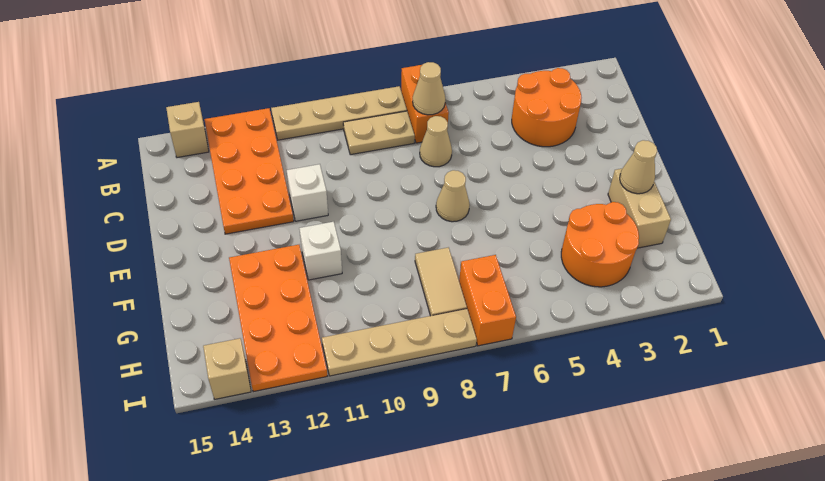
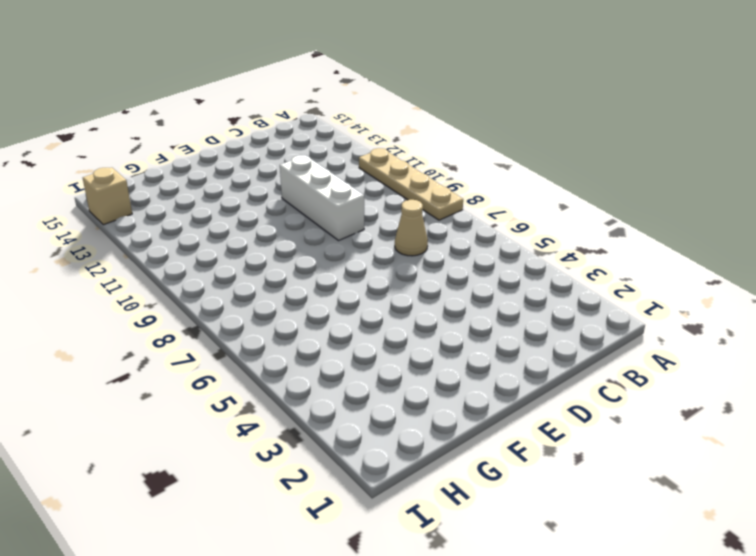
white 1x3 brick [280,155,364,240] -> white 1x1 brick [287,164,328,221]
none -> orange 1x2 brick [401,65,449,143]
none -> orange 2x4 plate [204,108,294,234]
none -> tan 1x1 brick [166,102,209,158]

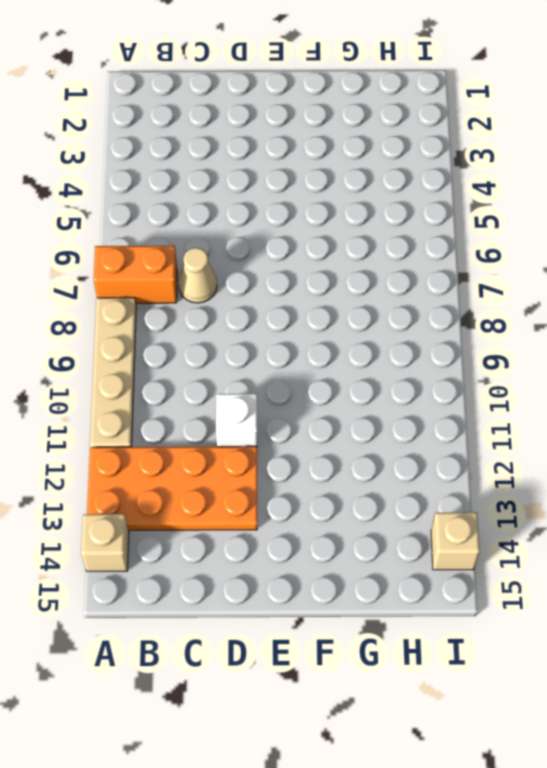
none -> orange 2x2 round brick [512,68,581,147]
none -> tan 1x2 plate [343,111,415,155]
none -> tan 1x1 cone [436,170,470,222]

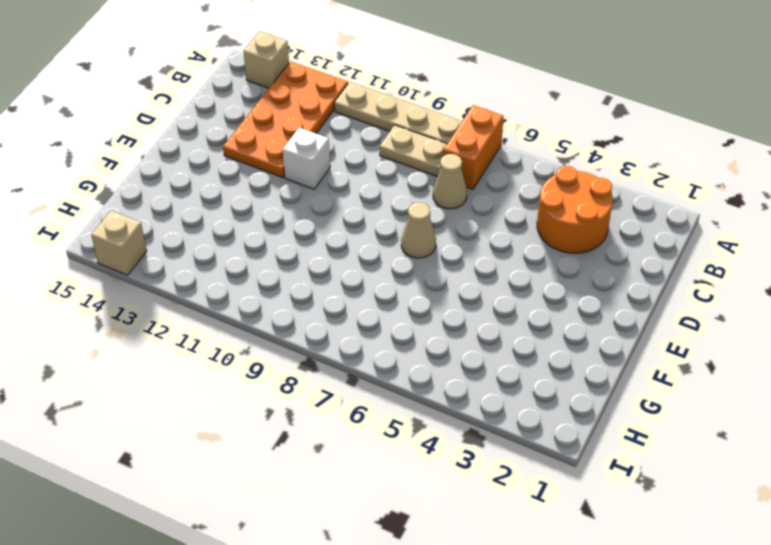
none -> tan 1x2 brick [608,169,671,248]
none -> white 1x1 brick [299,222,342,280]
none -> orange 2x4 plate [229,245,327,392]

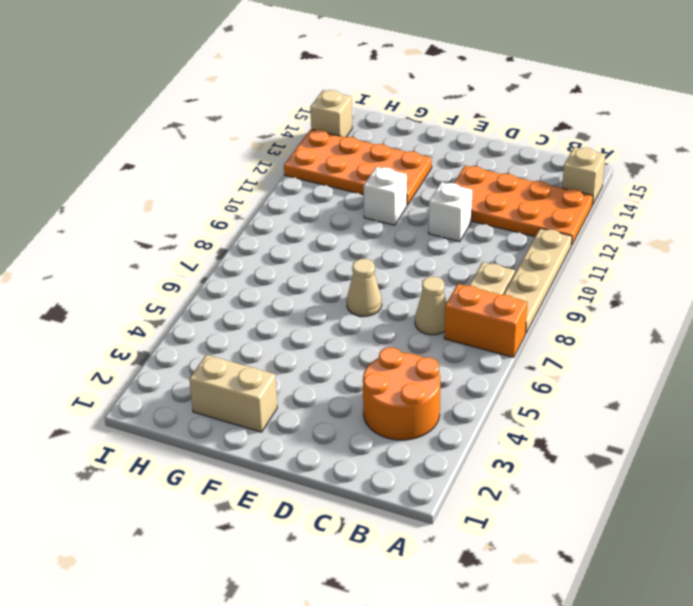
none -> orange 2x2 round brick [561,202,639,287]
none -> tan 1x2 tile [415,247,467,316]
none -> orange 1x2 brick [459,255,516,346]

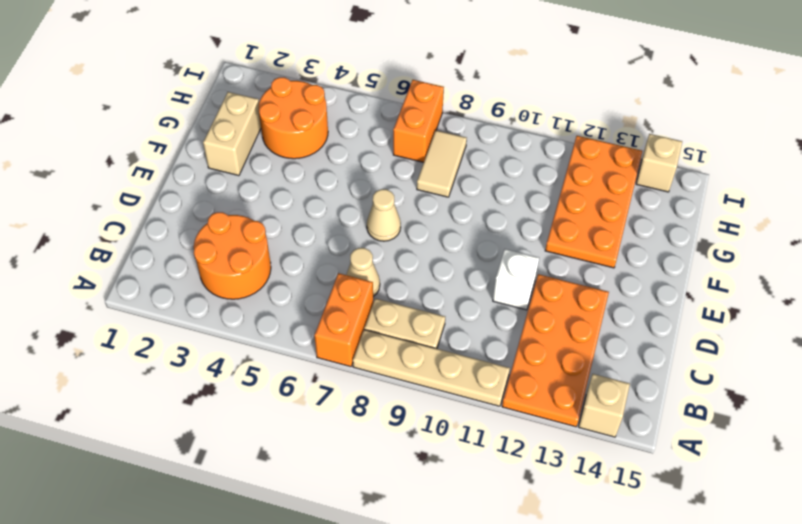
none -> white 1x1 brick [299,222,342,280]
none -> tan 1x4 plate [322,309,477,376]
none -> tan 1x1 cone [413,62,445,115]

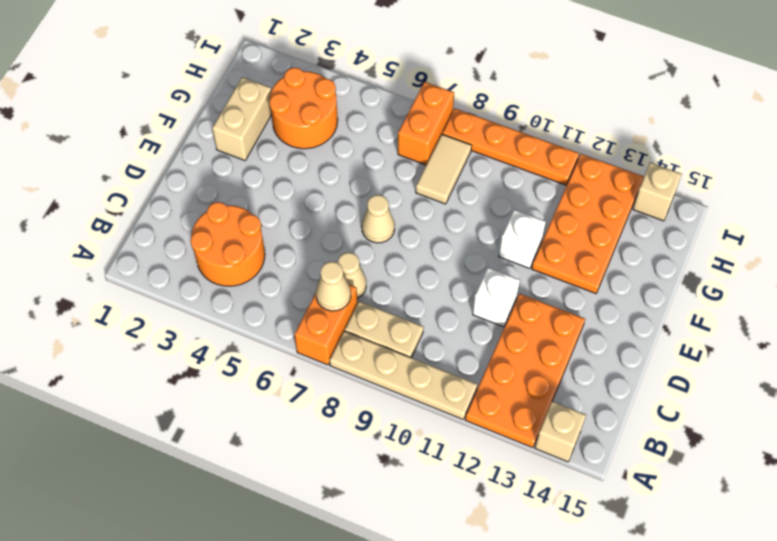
orange 1x4 plate [442,109,579,185] -> tan 1x4 plate [322,309,477,376]
none -> tan 1x1 cone [620,140,657,194]

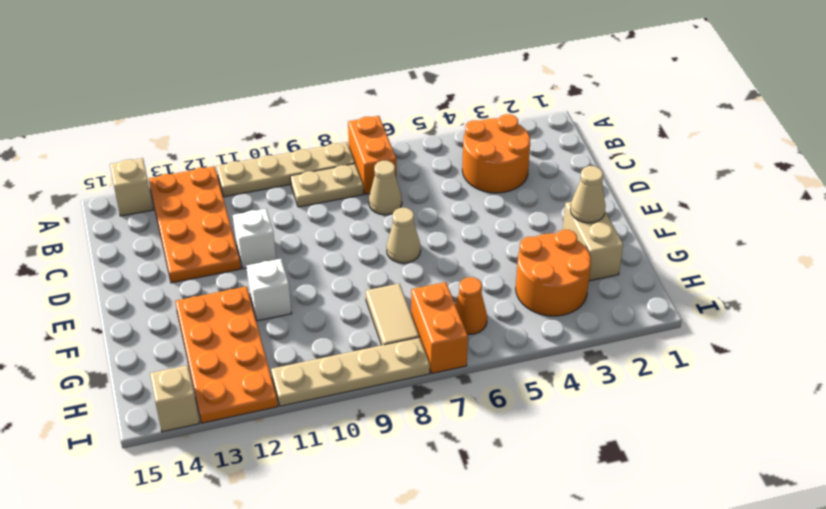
orange 1x1 cone [455,277,487,334] -> none
none -> tan 1x1 cone [413,62,445,115]

